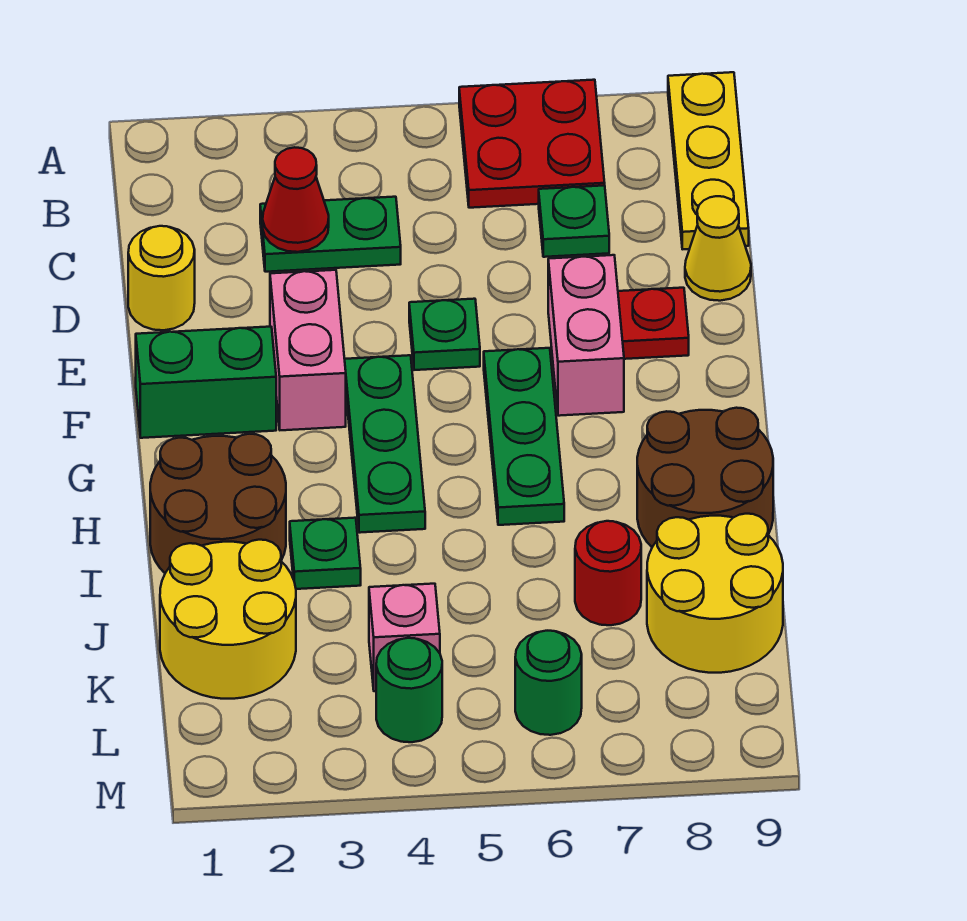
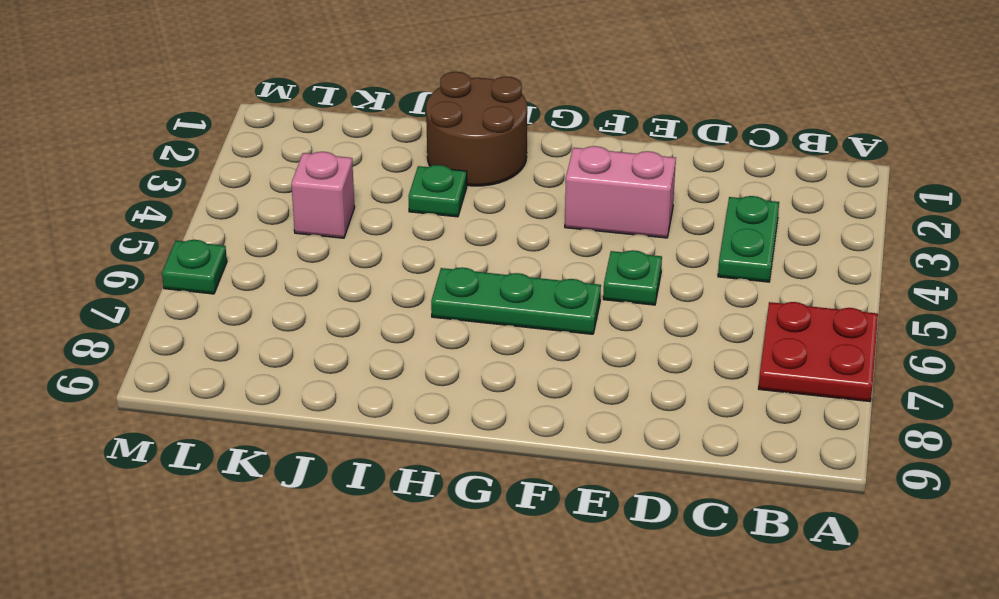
green 1x1 plate [162,240,227,294] -> green 1x1 plate moved to [539,185,609,257]
none -> yellow 1x3 plate [668,72,749,249]
none -> yellow 1x1 round brick [128,226,195,330]
none -> yellow 1x1 cone [685,196,751,301]

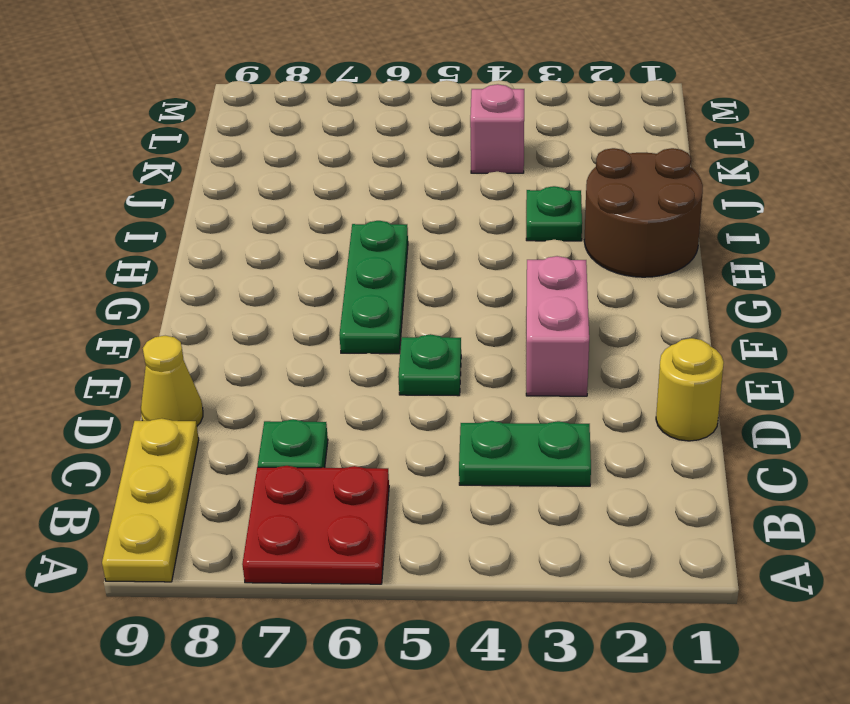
none -> pink 1x2 brick [548,255,624,416]
none -> red 1x1 plate [618,288,689,359]
none -> green 1x2 brick [136,327,276,438]

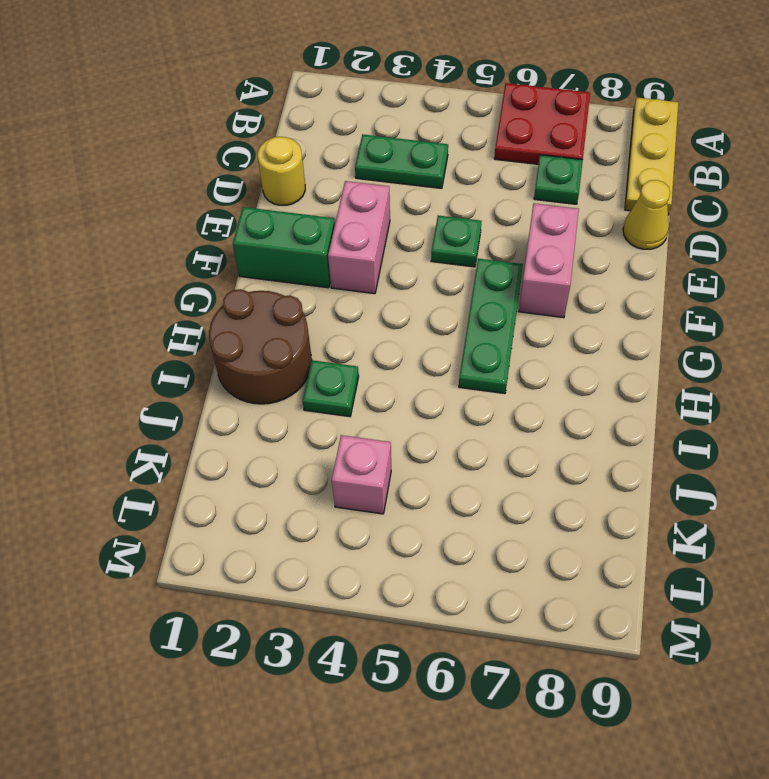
none -> red 1x1 plate [618,288,689,359]
none -> green 1x3 plate [345,355,425,533]
none -> brown 2x2 round brick [637,408,773,547]

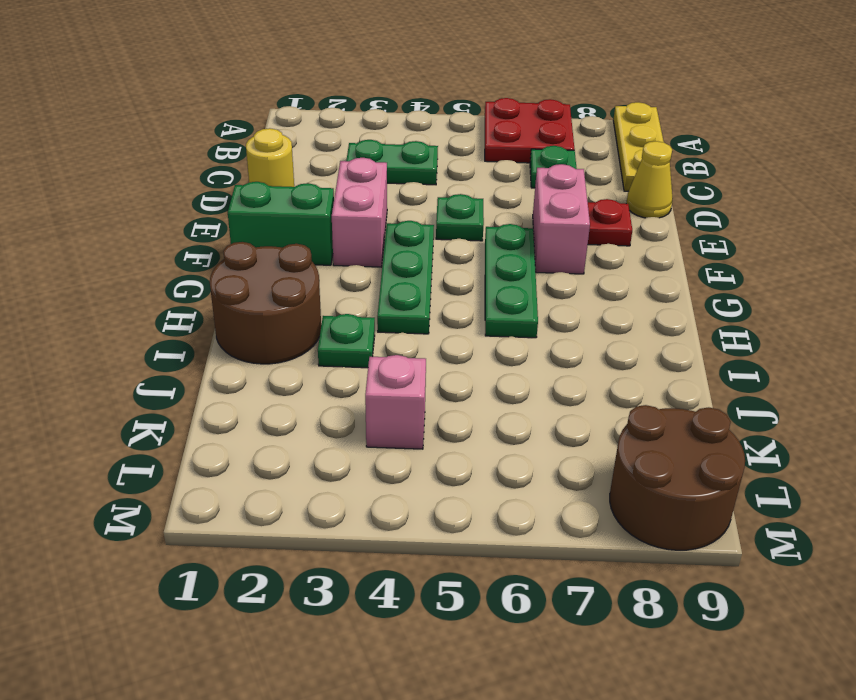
brown 2x2 round brick [610,405,745,550] -> brown 2x2 round brick moved to [637,408,773,547]
none -> yellow 2x2 round brick [160,540,296,699]
none -> red 1x1 round brick [575,521,641,625]
none -> yellow 2x2 round brick [647,514,783,673]

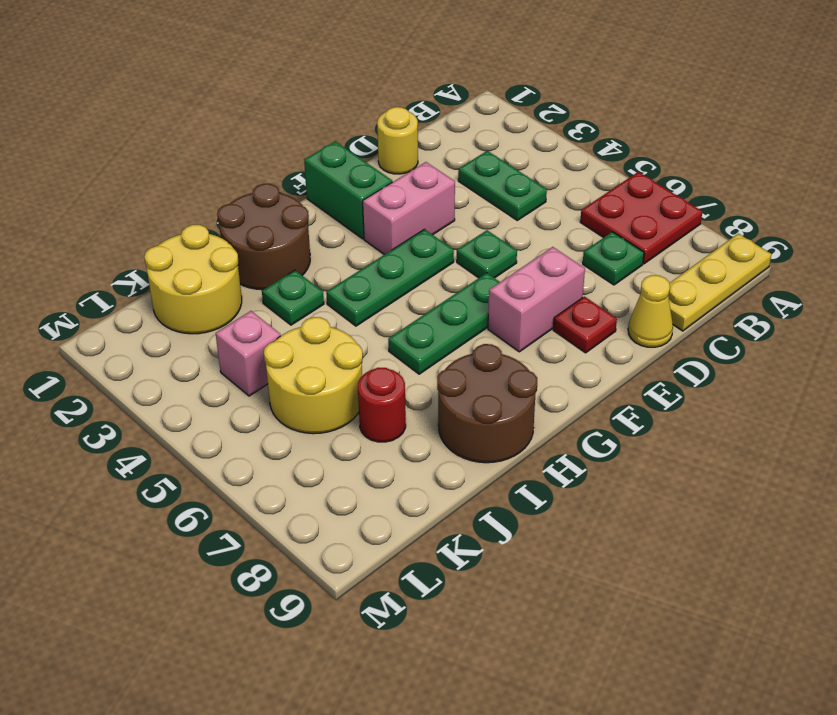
yellow 2x2 round brick [264,317,363,434] -> yellow 2x2 round brick moved to [647,514,783,673]
none -> green 1x1 round brick [376,638,442,742]
none -> green 1x1 round brick [515,631,582,735]
none -> red 1x1 cone [263,147,329,252]

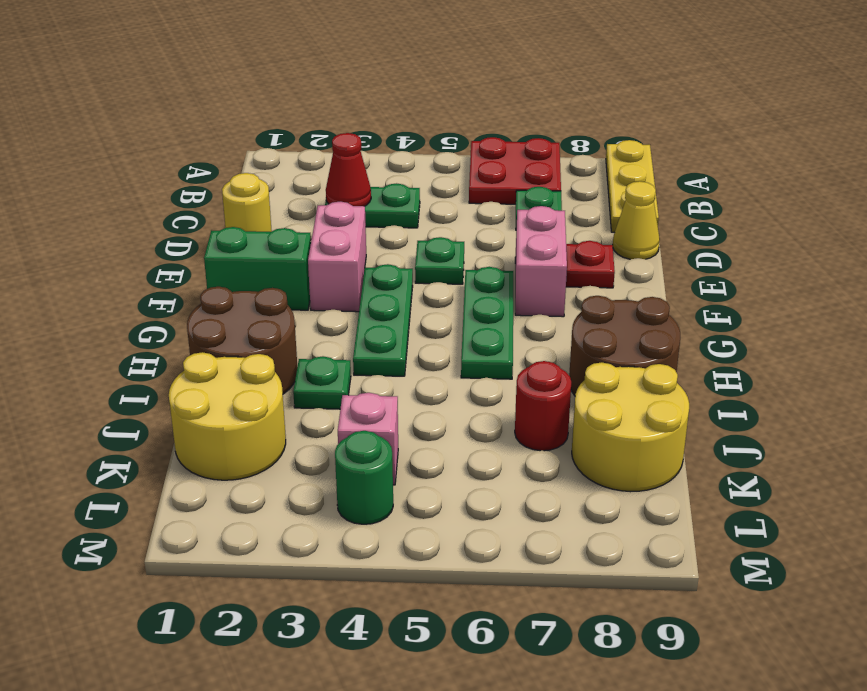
none -> green 1x1 round brick [515,631,582,735]

